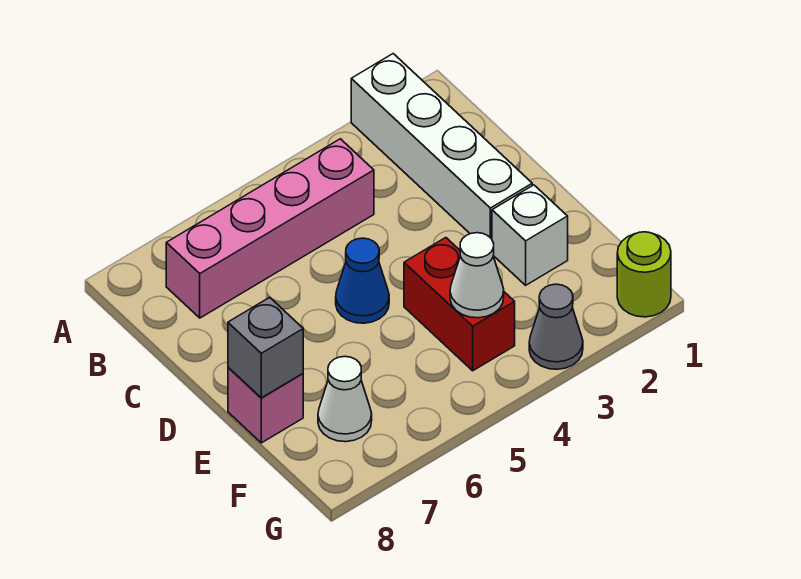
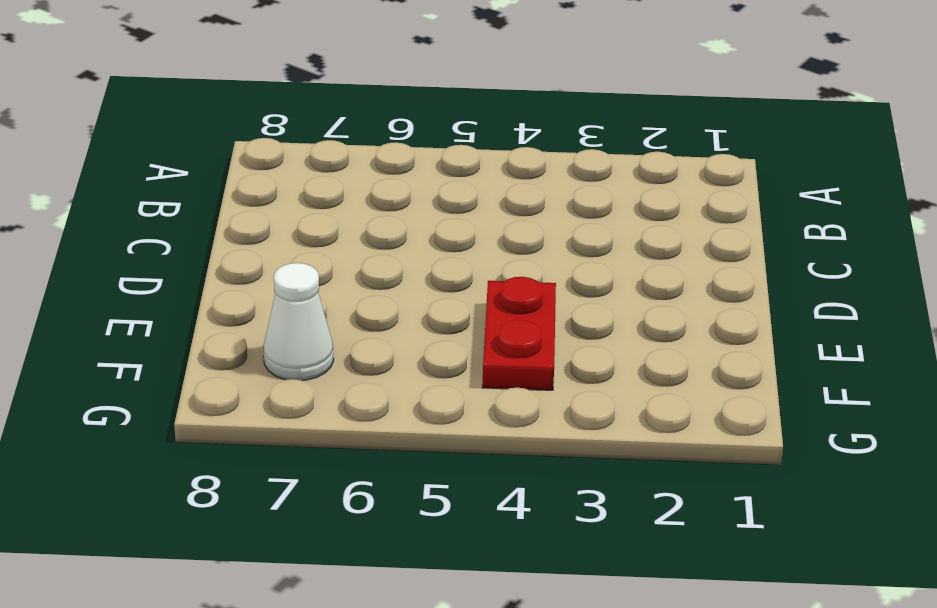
red 1x2 plate [482,277,556,390] -> red 1x2 brick [404,238,515,371]
none -> white 1x4 brick [351,54,532,239]
none -> pink 1x4 brick [166,139,374,318]

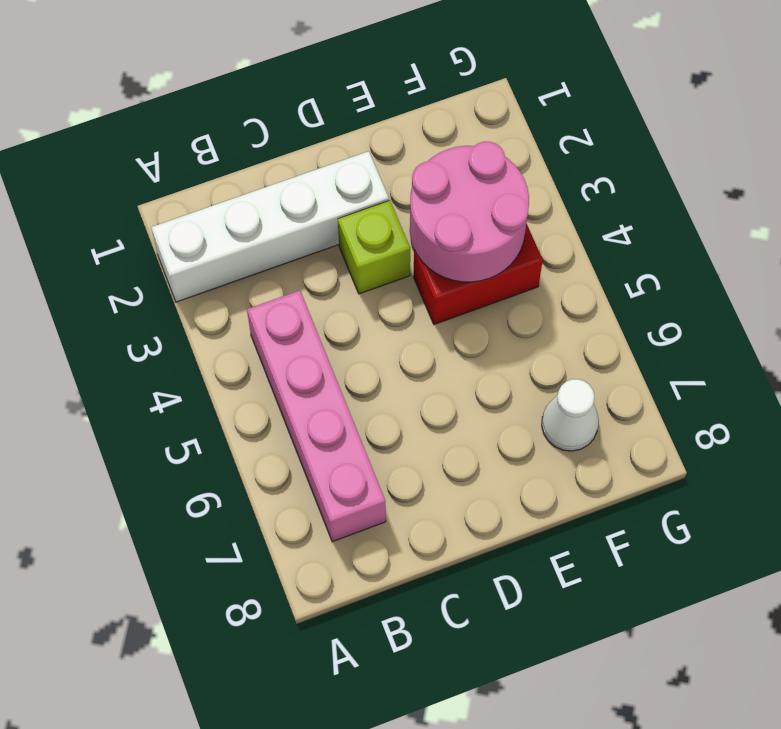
lime 1x1 brick [338,201,410,294] -> none
pink 2x2 round brick [410,142,529,282] -> white 1x1 cone [450,233,504,318]
none -> blue 1x1 cone [336,238,389,323]
none -> white 1x1 brick [492,185,568,285]

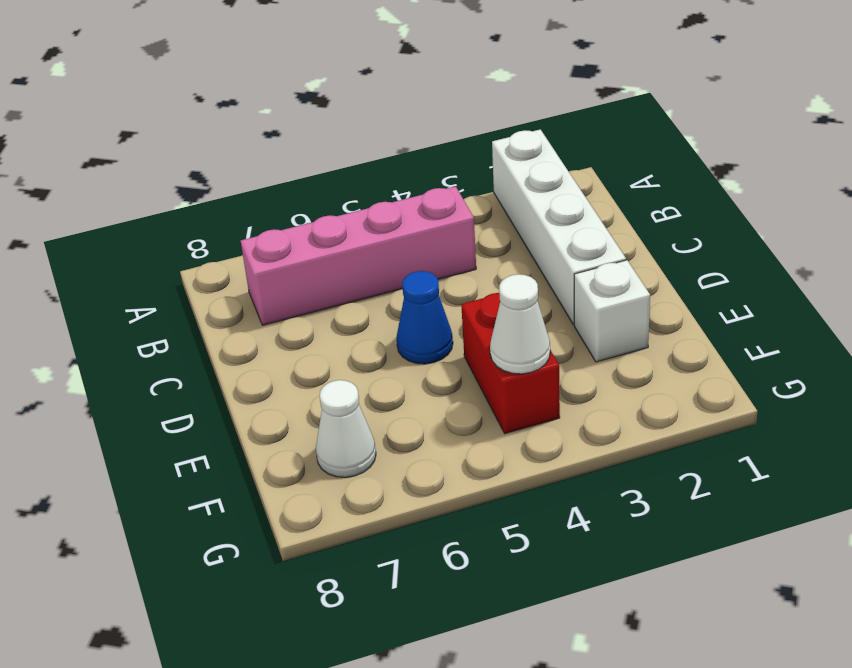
none -> pink 1x1 brick [228,367,303,443]
none -> lime 1x1 round brick [617,232,671,317]

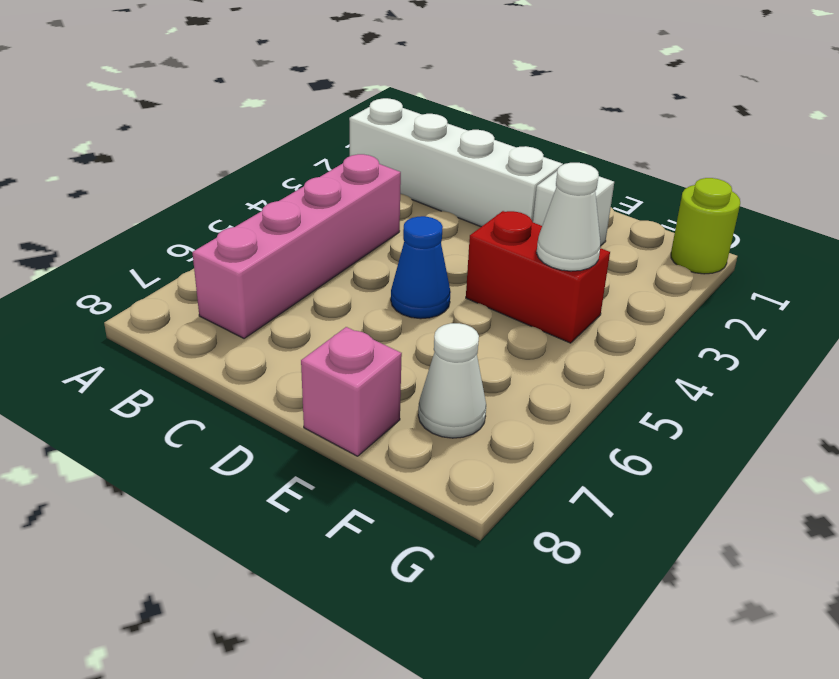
none -> grey 1x1 cone [529,284,583,369]
none -> grey 1x1 brick [228,297,303,398]

